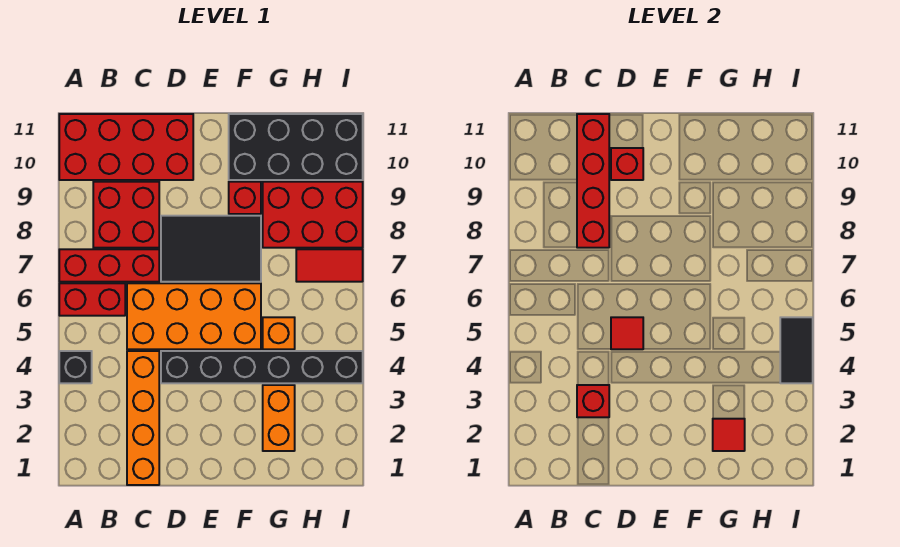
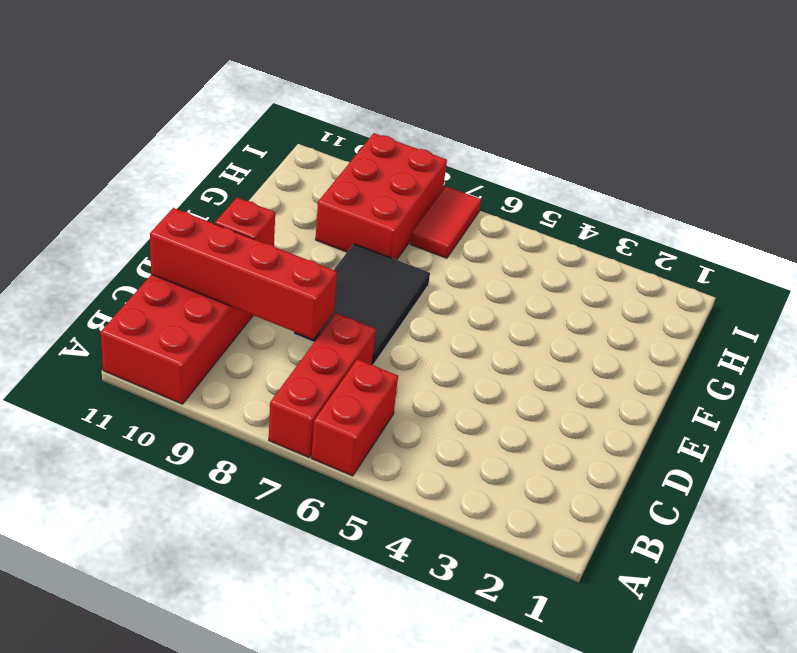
none -> black 1x1 brick [59,351,92,383]
none -> red 2x2 brick [93,182,159,248]
none -> orange 1x4 brick [127,351,159,485]

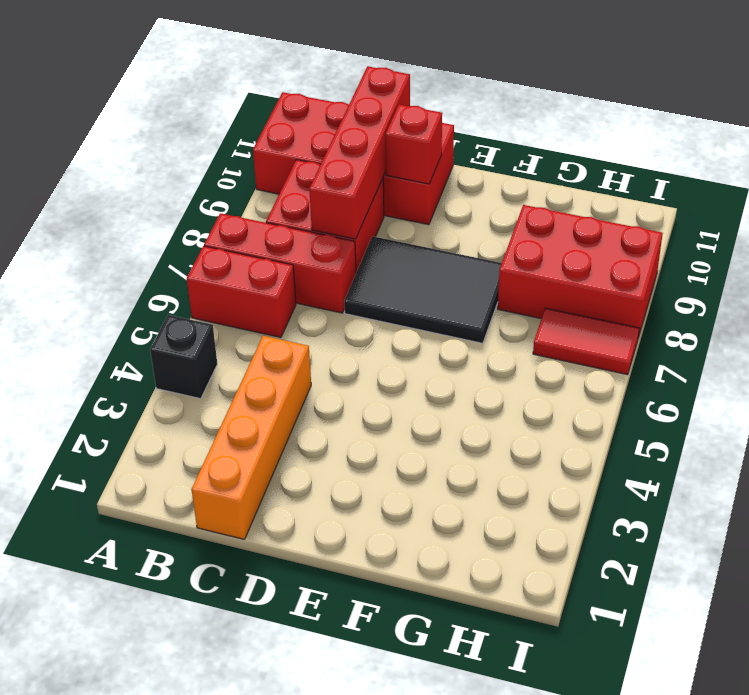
none -> orange 2x4 brick [127,283,261,349]
none -> black 1x6 brick [161,351,363,383]
none -> red 1x1 brick [229,182,261,214]

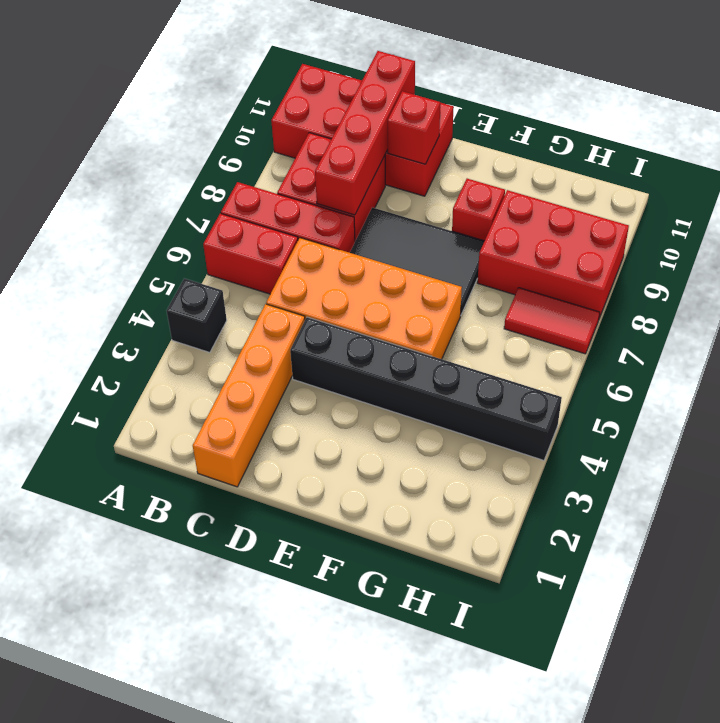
none -> black 2x4 brick [229,114,363,180]
none -> orange 1x2 brick [263,385,295,451]
none -> orange 1x1 brick [263,317,295,349]

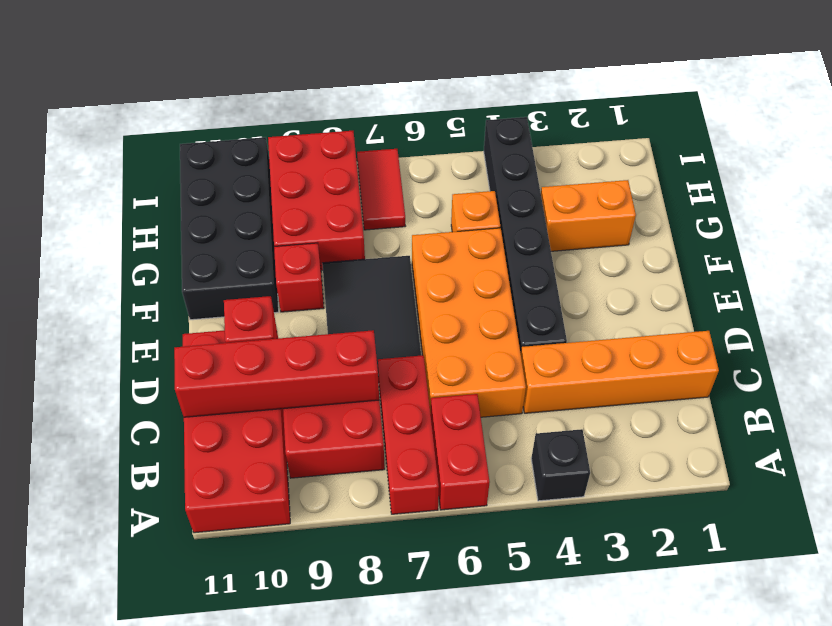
none -> red 1x1 brick [577,385,609,417]
none -> red 1x1 tile [611,317,643,349]
none -> red 1x1 tile [713,419,745,451]

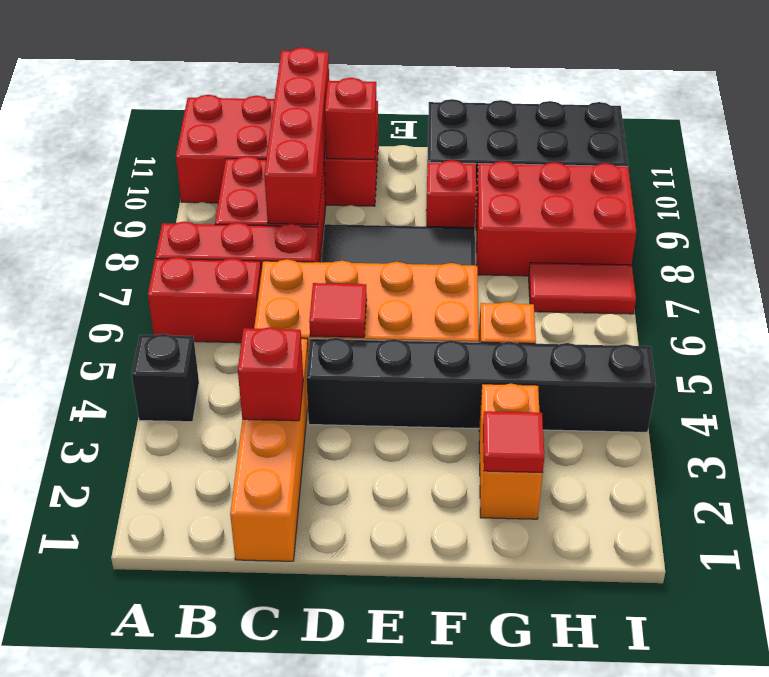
none -> black 1x2 tile [780,317,813,383]

